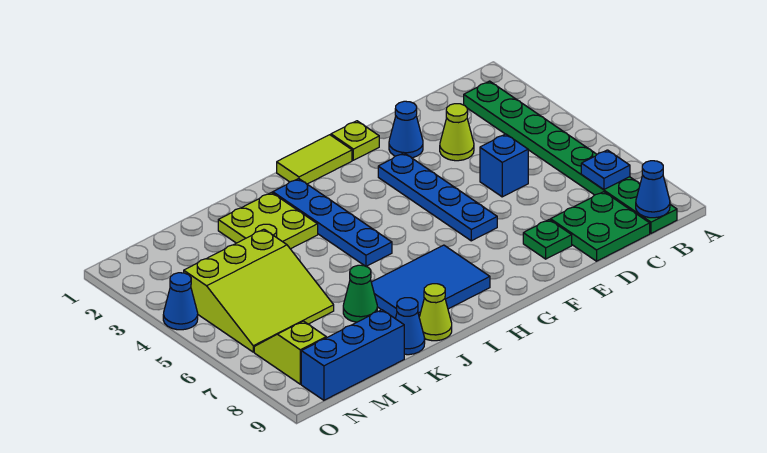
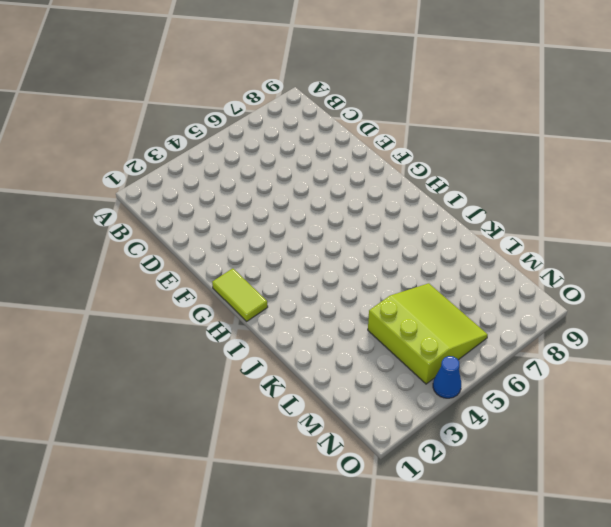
none -> green 1x8 plate [464,81,677,233]
none -> green 2x2 plate [551,192,650,261]
none -> lime 1x1 cone [440,104,474,161]

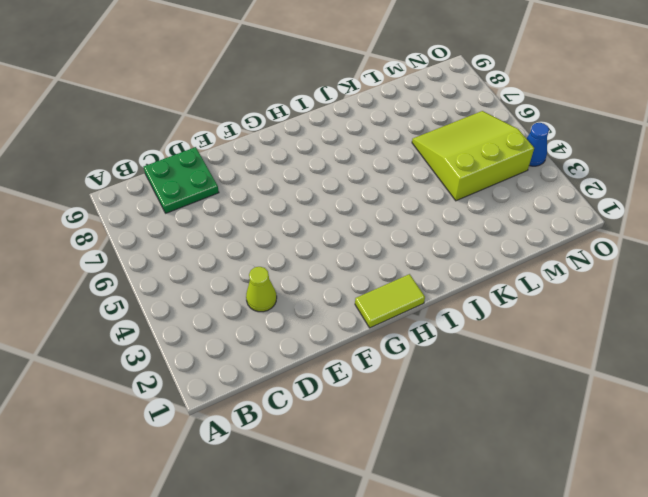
none -> green 1x8 plate [464,81,677,233]
none -> blue 1x1 brick [480,134,528,197]
none -> blue 1x1 cone [389,101,423,158]

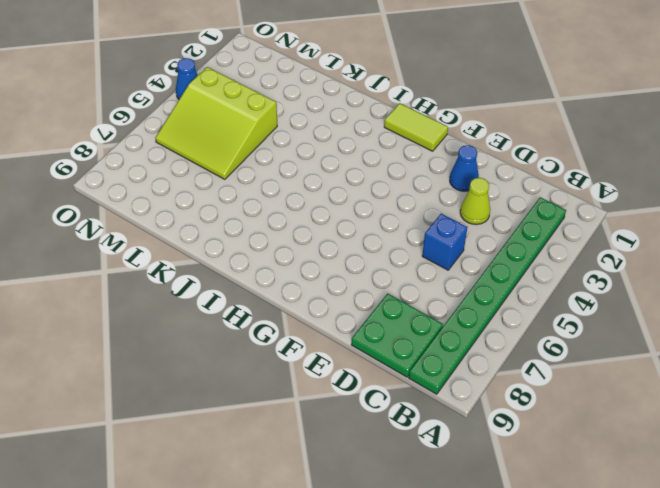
none -> green 1x1 plate [523,220,572,259]
none -> lime 1x1 plate [331,121,379,160]
none -> blue 1x4 plate [378,153,497,241]

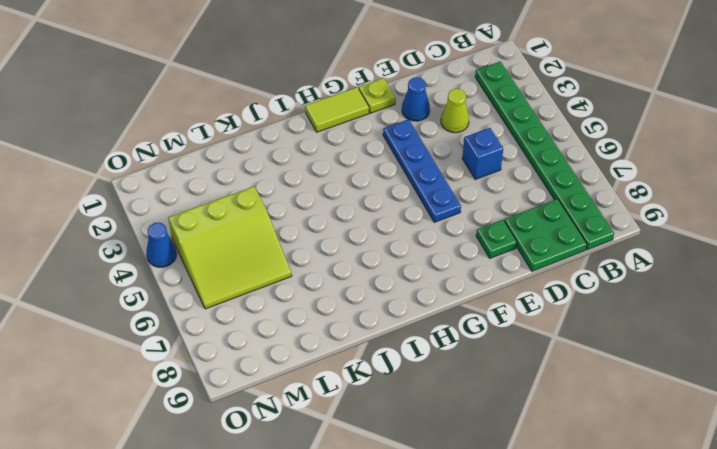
none -> blue 2x3 tile [371,245,490,318]
none -> blue 1x4 plate [273,179,392,266]
none -> lime 2x2 plate [218,193,318,249]

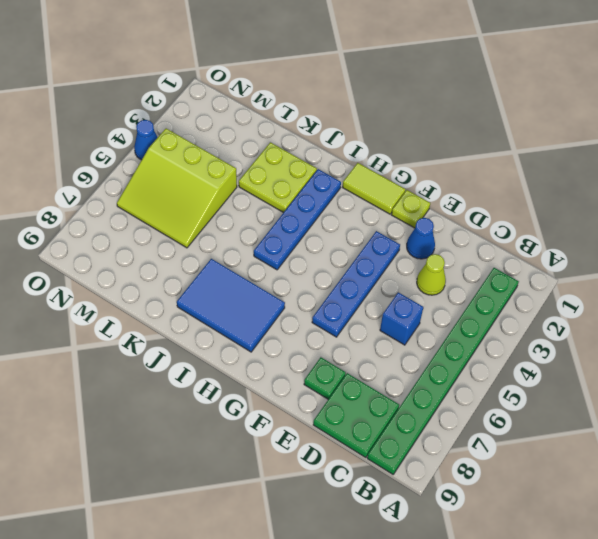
none -> lime 1x1 cone [419,284,452,341]
none -> green 1x1 cone [343,265,377,322]
none -> blue 1x1 cone [395,298,425,355]

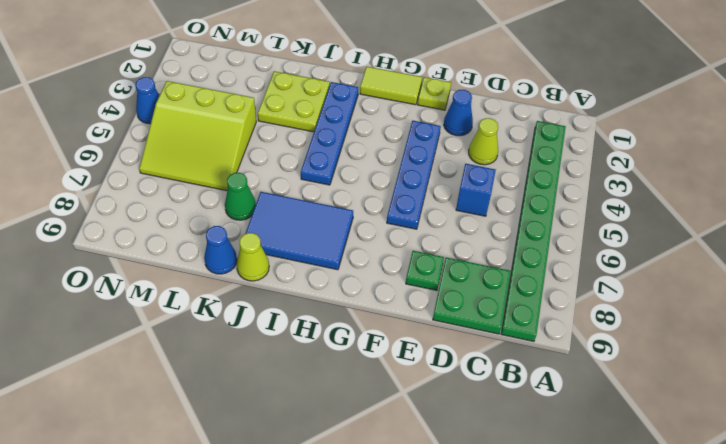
none -> blue 1x3 brick [301,310,404,400]
none -> lime 1x2 slope [254,321,326,384]
none -> blue 1x1 plate [581,150,630,190]

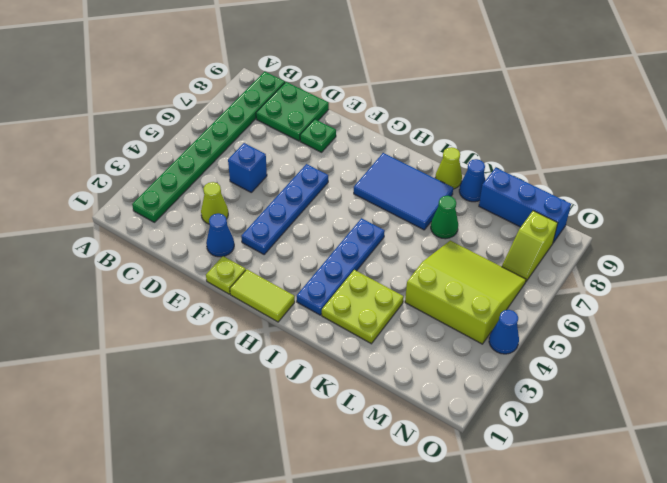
none -> blue 1x1 plate [581,150,630,190]
none -> blue 1x1 cone [636,161,670,218]

